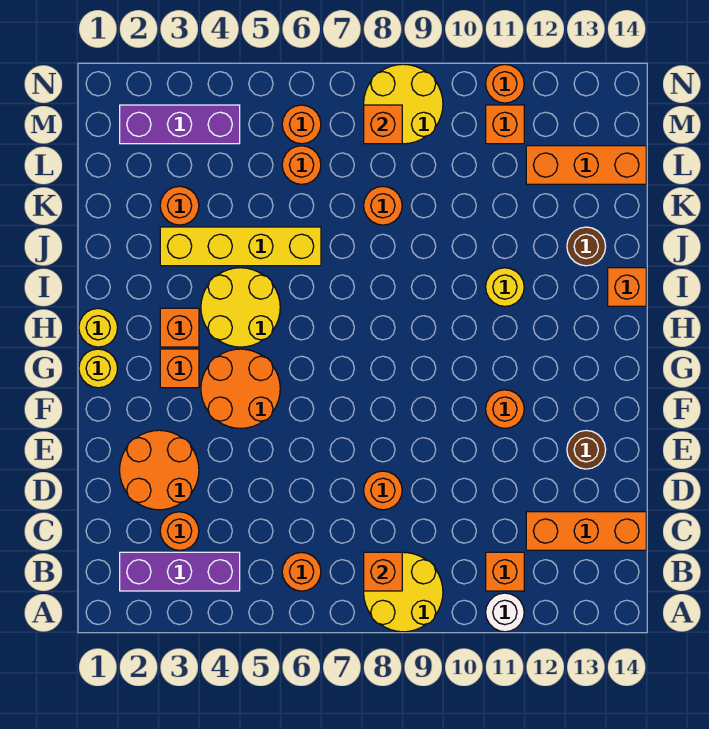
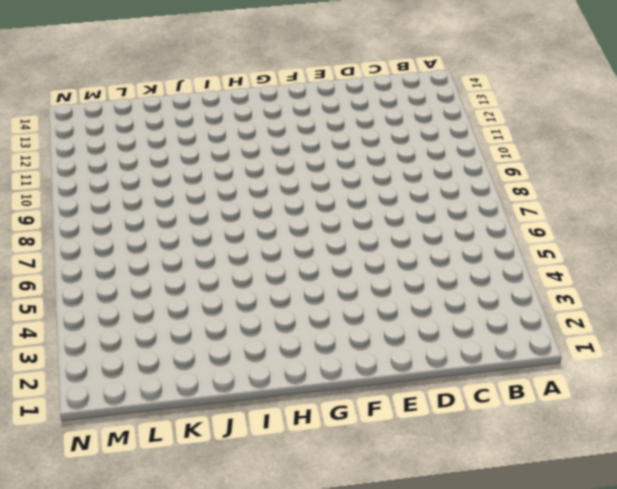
none -> yellow 2x2 round brick [364,552,443,632]
none -> white 1x1 round brick [486,593,524,632]
none -> purple 1x3 brick [120,552,240,591]
none -> orange 1x1 round brick [282,552,321,591]

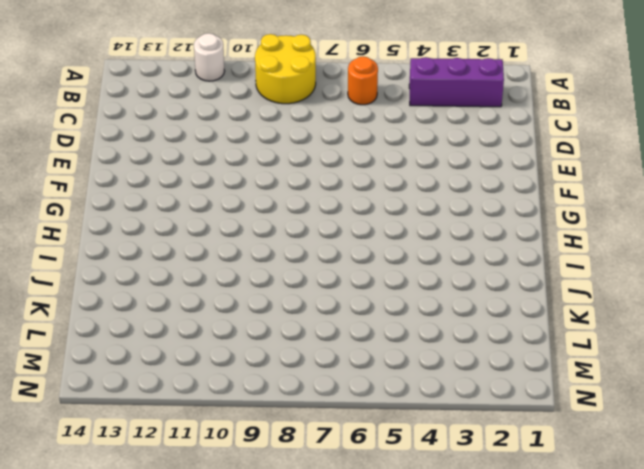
none -> orange 1x1 brick [486,552,524,591]
none -> orange 1x1 round brick [160,512,199,550]
none -> orange 1x3 brick [526,512,646,550]
none -> orange 2x2 round brick [120,430,199,510]

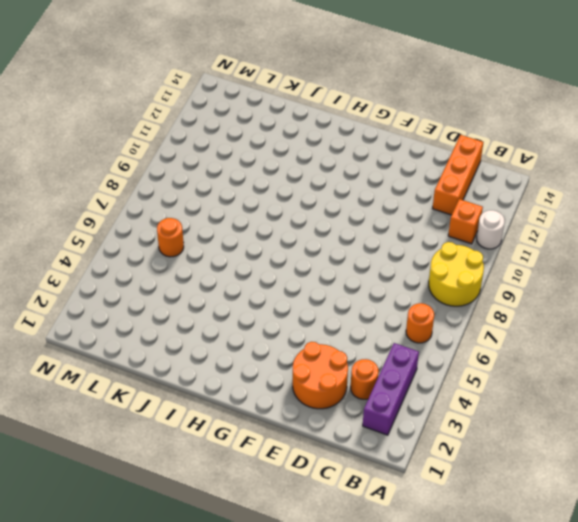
none -> orange 1x1 round brick [364,471,402,510]
none -> brown 1x1 round brick [567,430,606,469]
none -> orange 2x2 round brick [201,349,280,428]
none -> orange 1x1 round brick [486,390,524,428]

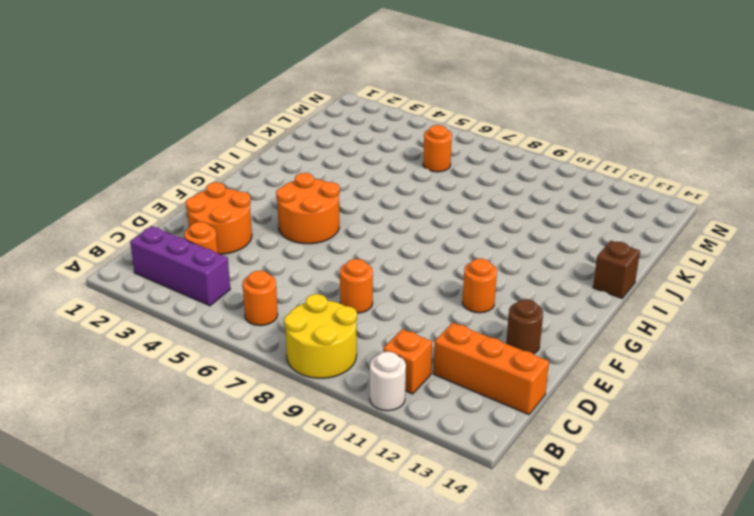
brown 1x1 brick [593,241,640,298] -> orange 1x1 brick [608,268,646,306]
none -> yellow 1x1 round brick [79,349,118,388]
none -> orange 1x1 brick [160,349,199,388]
none -> yellow 1x1 round brick [79,308,118,347]
none -> orange 1x1 brick [160,308,199,347]

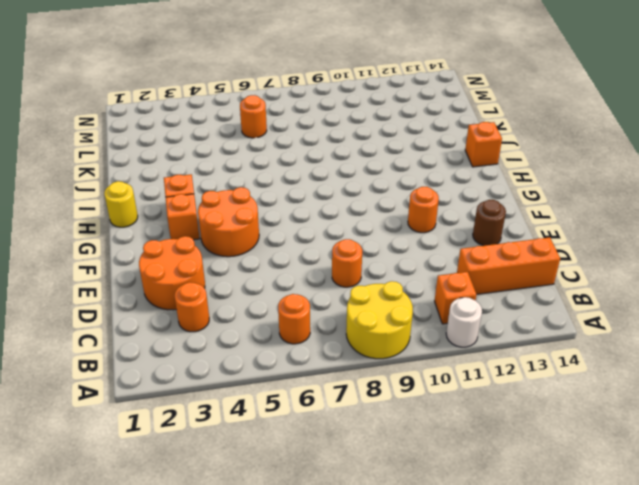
none -> purple 1x3 brick [120,552,240,591]
none -> yellow 1x1 round brick [79,349,118,388]
none -> yellow 2x2 round brick [201,268,280,347]
none -> yellow 1x1 round brick [486,268,524,306]

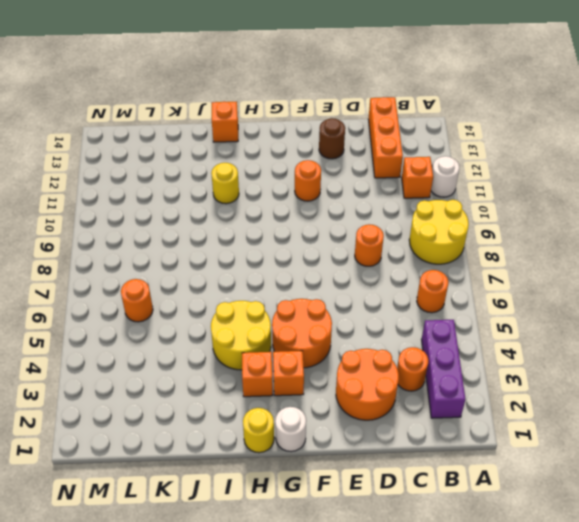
white 1x1 round brick [275,407,306,452] -> yellow 1x1 round brick [79,349,118,388]
none -> yellow 1x4 brick [160,227,321,266]
none -> brown 1x1 round brick [567,227,606,266]
none -> orange 1x1 round brick [160,186,199,225]
none -> orange 1x1 round brick [364,186,402,225]

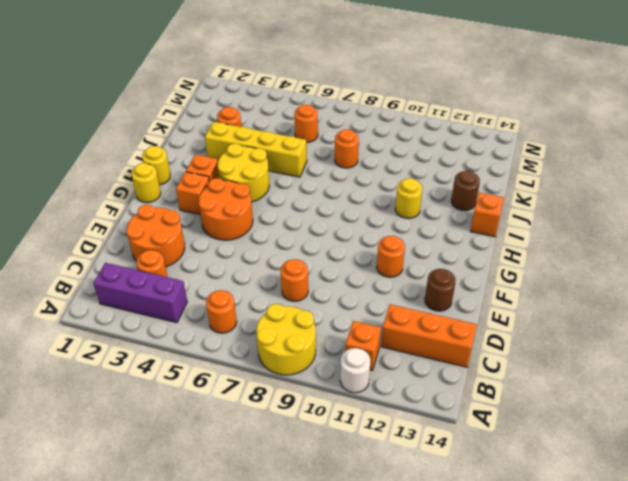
none -> orange 1x3 brick [526,146,646,184]
none -> purple 1x3 brick [120,105,240,144]
none -> orange 1x1 round brick [282,105,321,144]
none -> yellow 2x2 round brick [364,64,443,144]

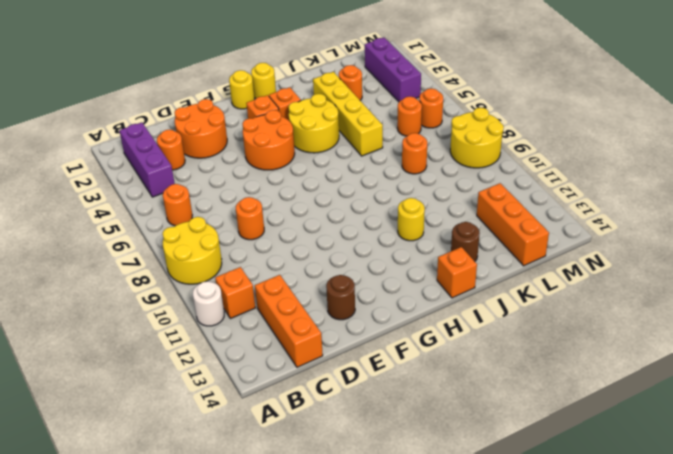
none -> orange 1x1 round brick [486,390,524,428]
none -> orange 1x1 brick [486,105,524,144]
none -> orange 1x1 round brick [486,64,524,103]
none -> orange 1x1 brick [364,552,402,591]

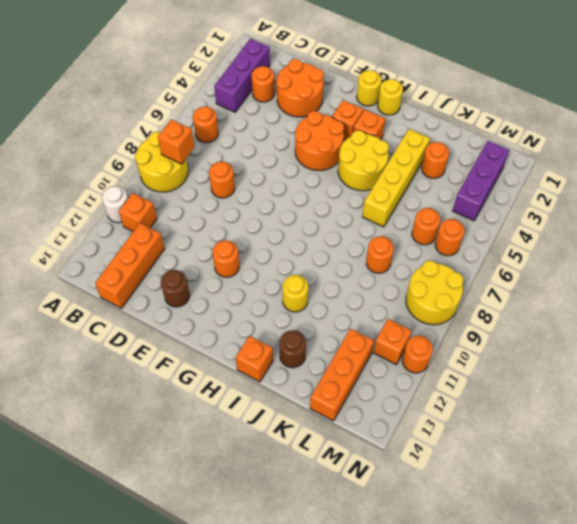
none -> orange 1x1 brick [364,105,402,144]

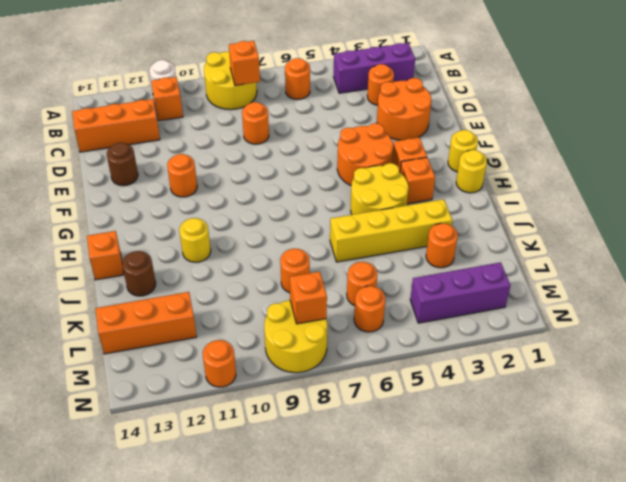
none -> orange 1x1 brick [486,105,524,144]

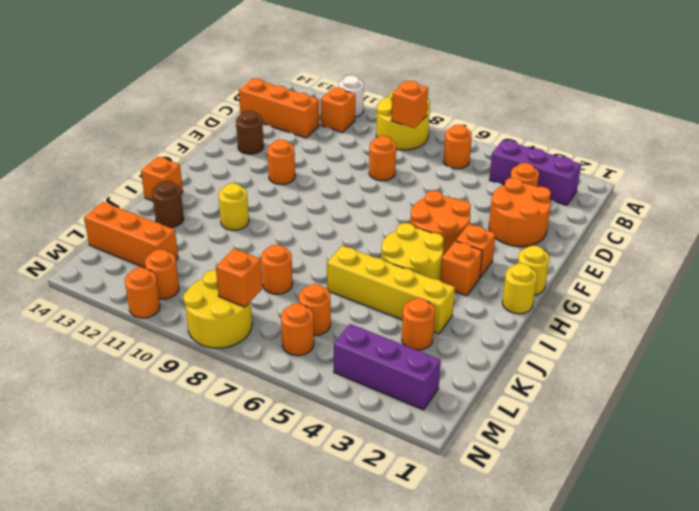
orange 1x1 round brick [145,249,179,299] -> orange 1x1 brick [486,105,524,144]

